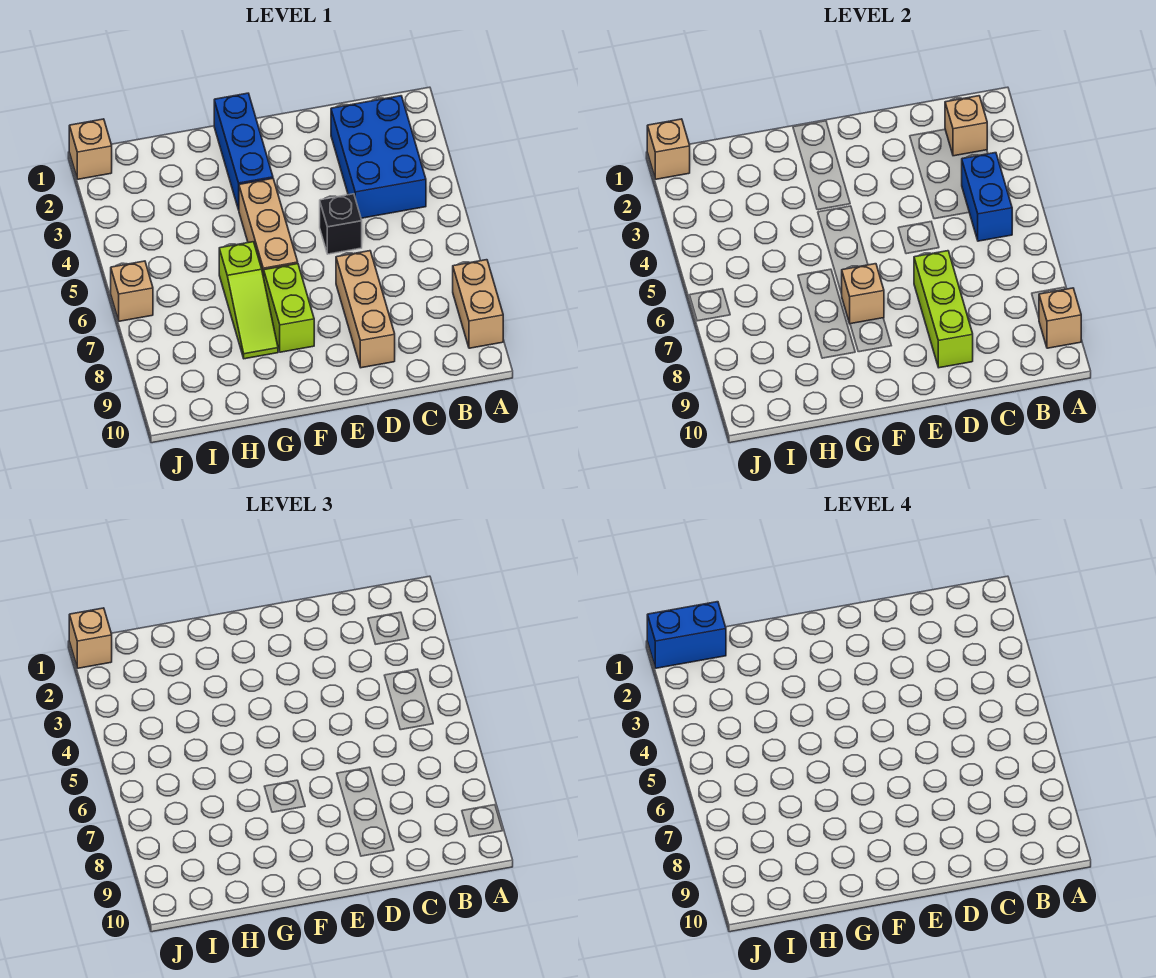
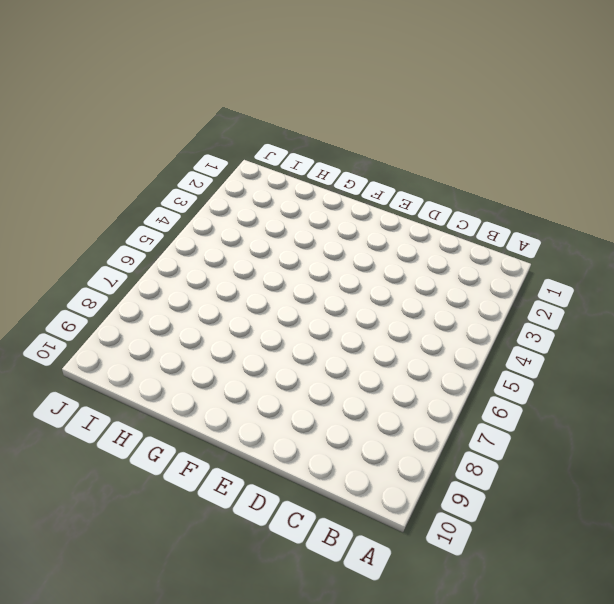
none -> tan 1x2 brick [453,260,503,348]
none -> blue 2x3 brick [331,96,426,218]
none -> black 1x1 brick [320,194,362,254]

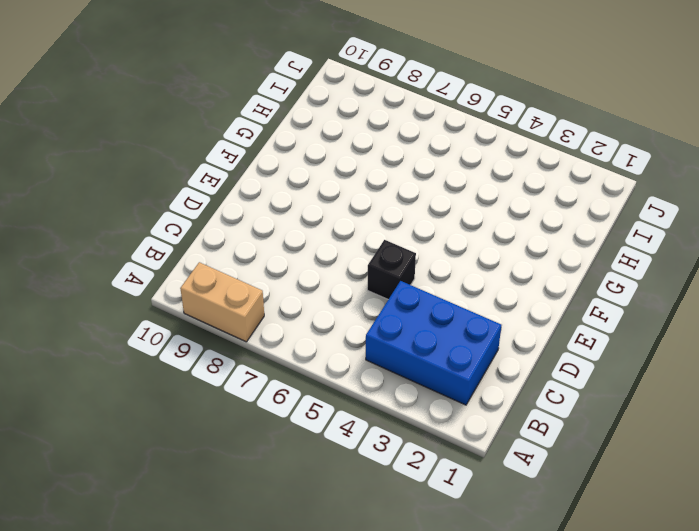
none -> tan 1x3 brick [336,251,395,368]
none -> blue 1x3 brick [214,93,273,210]
none -> tan 1x3 brick [239,178,298,277]

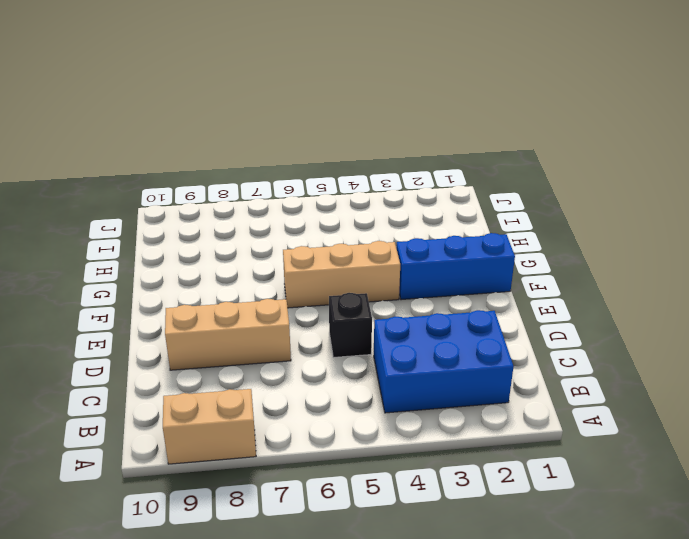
none -> lime 1x2 brick [264,264,314,352]
none -> lime 1x3 slope [219,242,278,359]
none -> tan 1x1 brick [69,119,112,179]

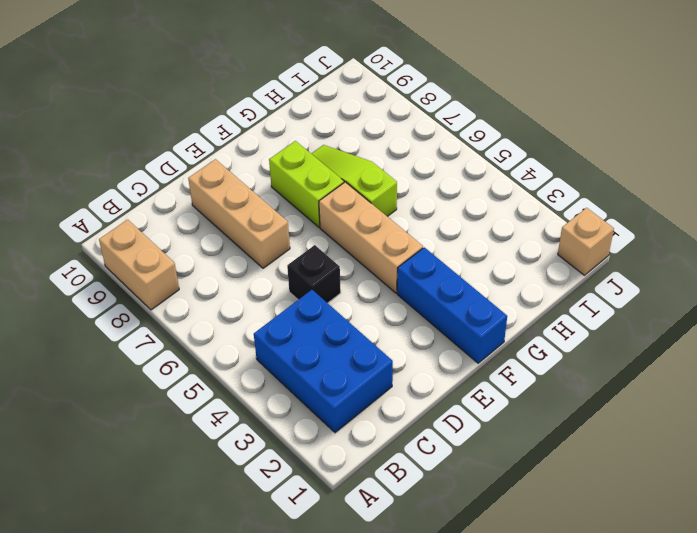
none -> tan 1x1 brick [111,261,153,321]
none -> tan 1x1 brick [1039,288,1081,348]
none -> tan 1x1 brick [945,96,987,156]

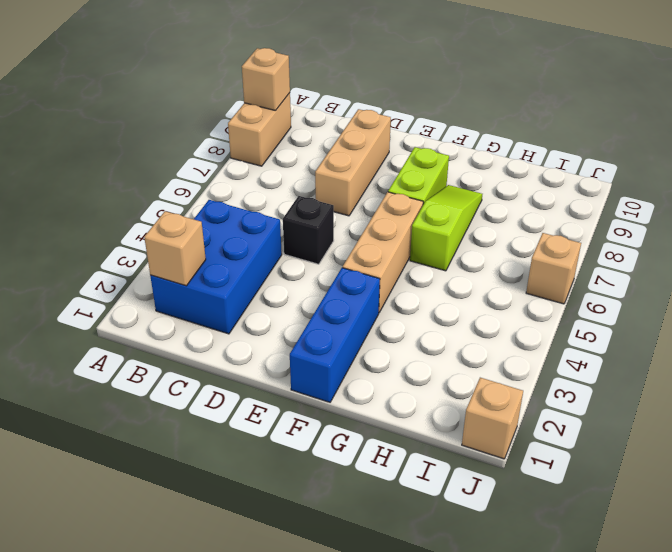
none -> blue 1x2 brick [962,153,1012,241]
none -> lime 1x3 brick [914,251,973,368]
none -> tan 1x1 brick [842,264,884,324]

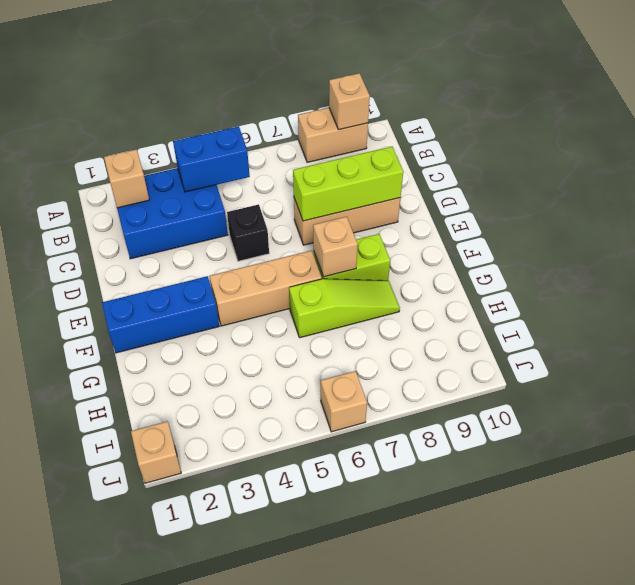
none -> tan 1x1 brick [647,119,690,179]
none -> tan 1x1 brick [69,608,112,668]
none -> blue 1x2 brick [647,602,726,668]

